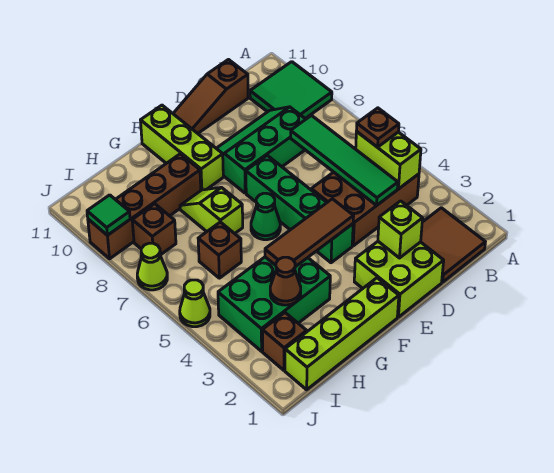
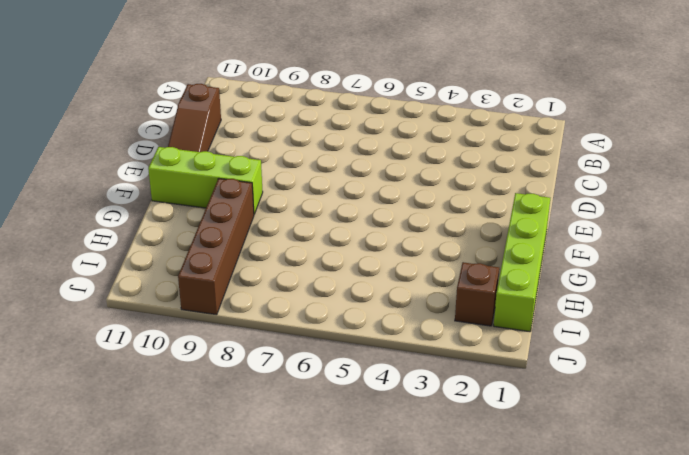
none -> green 2x2 tile [250,62,332,119]
none -> brown 2x2 tile [421,208,485,282]
none -> brown 2x3 brick [311,172,419,246]

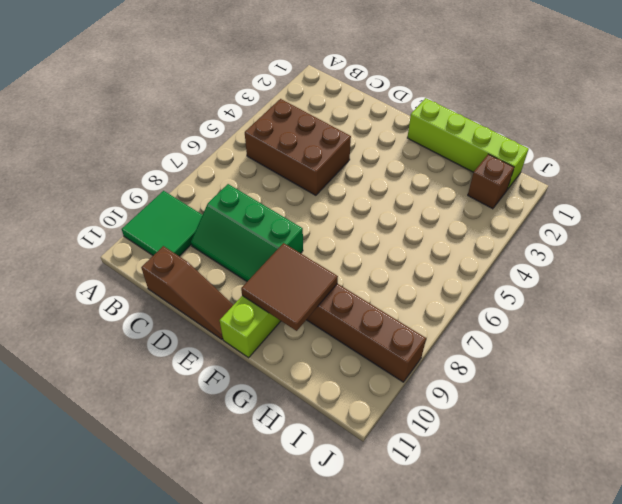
brown 2x2 tile [241,243,338,331] -> brown 2x2 tile moved to [421,208,485,282]
none -> lime 2x2 brick [354,242,444,317]
none -> green 1x4 brick [246,155,353,263]
none -> green 1x1 cone [251,193,280,240]

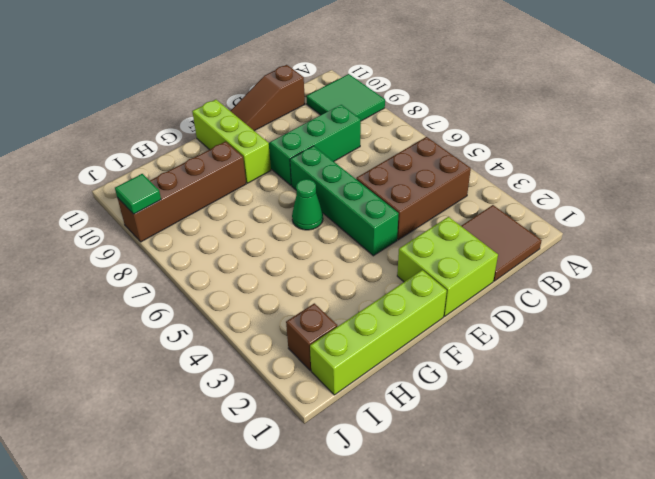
none -> green 2x3 brick [218,257,330,351]
none -> lime 1x2 slope [180,187,243,234]
none -> brown 1x1 brick [198,222,241,278]

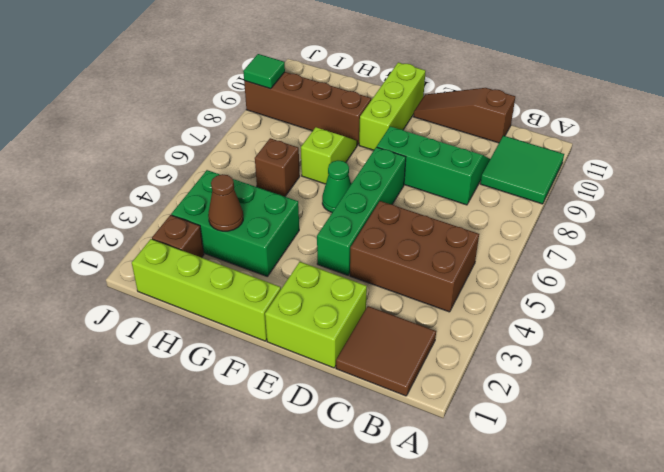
none -> brown 1x1 brick [132,204,176,255]
none -> lime 1x1 cone [180,280,210,327]
none -> lime 1x1 cone [137,243,167,290]

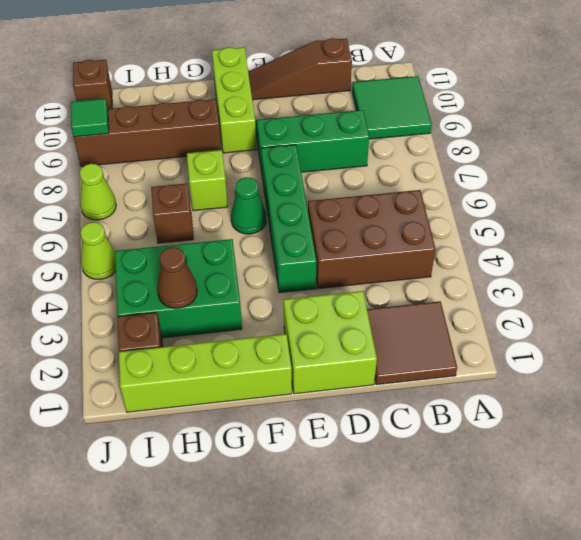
brown 1x1 brick [73,60,113,109] -> brown 1x1 brick moved to [132,204,176,255]
none -> lime 1x2 brick [356,131,421,189]
none -> green 1x4 tile [291,116,398,205]
none -> lime 1x1 brick [378,201,423,258]

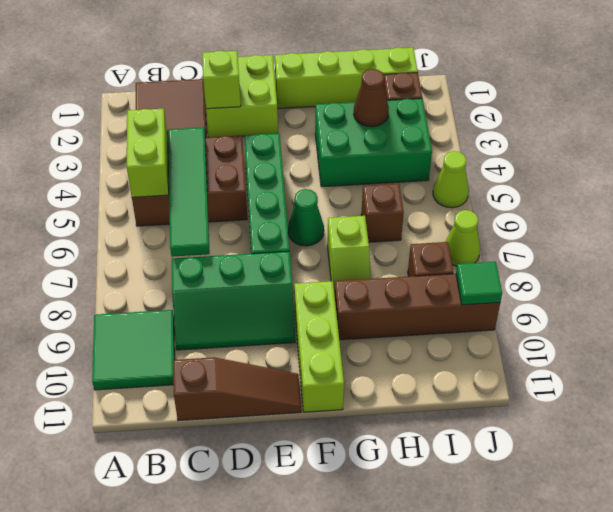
none -> brown 1x3 tile [265,199,354,267]
none -> brown 1x1 plate [357,108,399,147]

